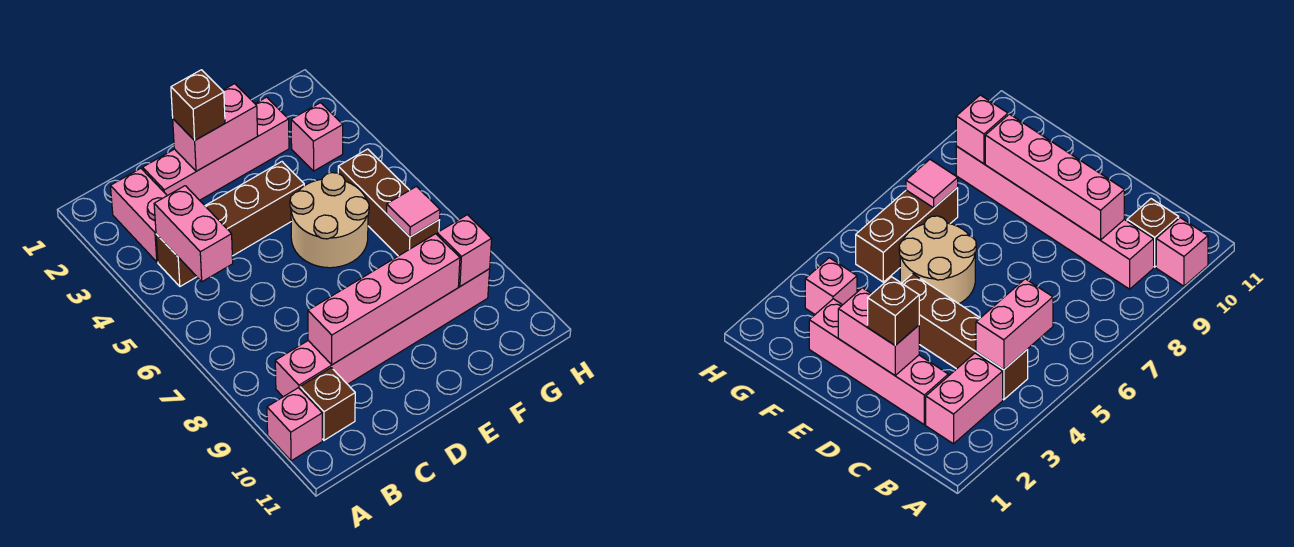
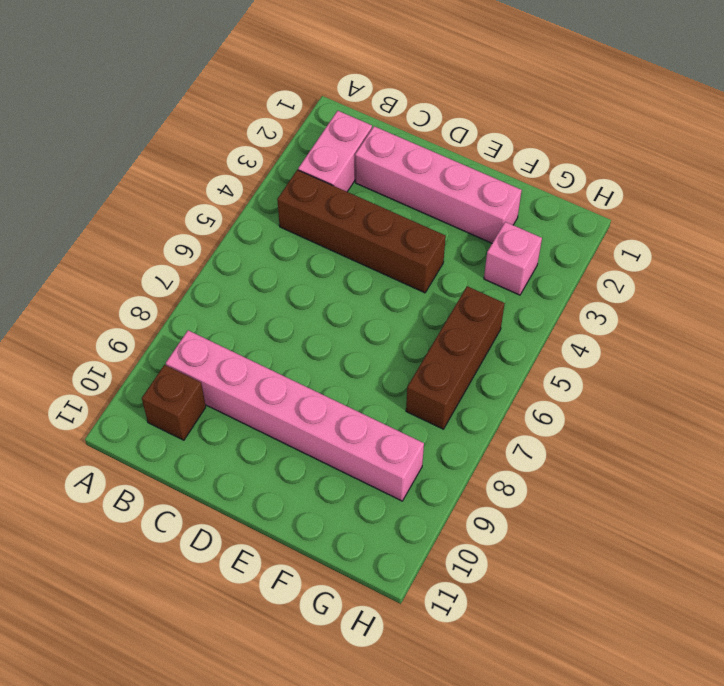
none -> pink 1x1 brick [267,388,322,461]
none -> tan 2x2 round brick [290,173,369,268]
none -> pink 1x2 brick [154,186,233,282]

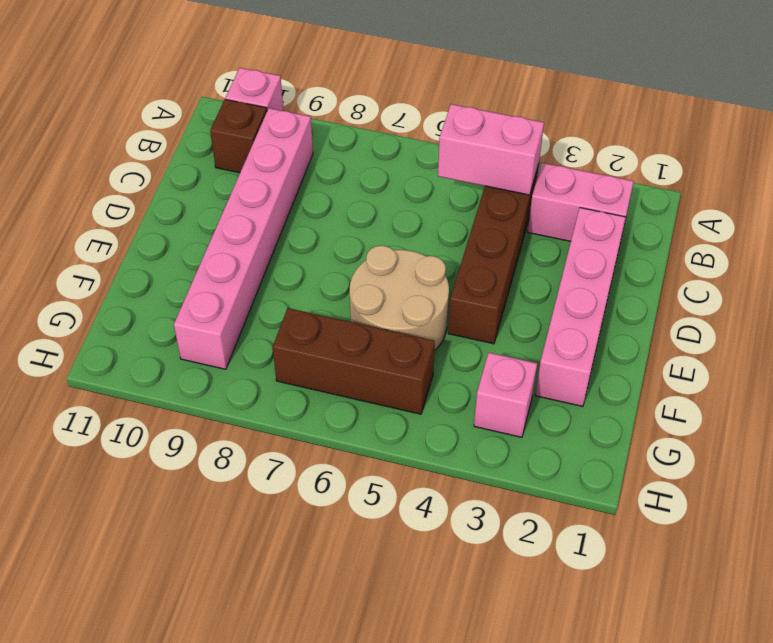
none -> pink 1x4 brick [308,234,460,365]
none -> pink 1x2 brick [173,84,258,171]
none -> pink 1x1 tile [387,186,440,237]

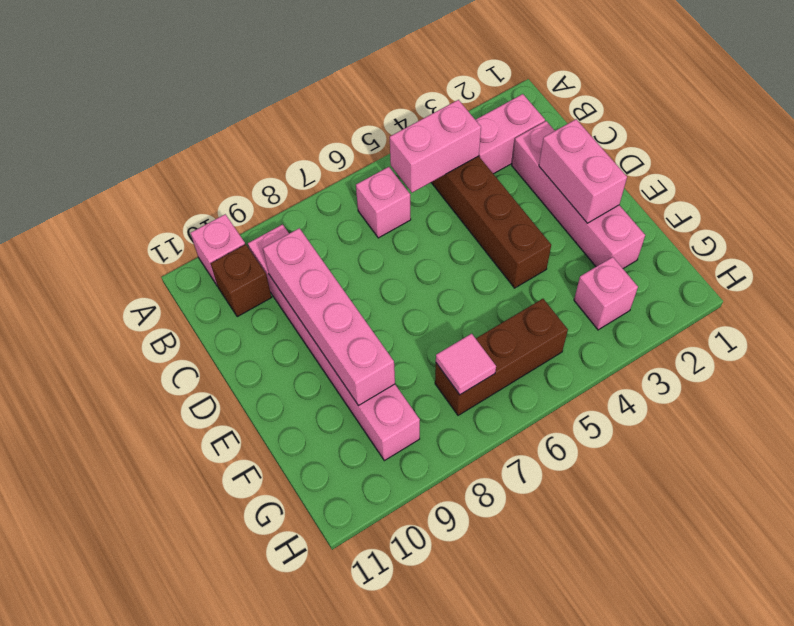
pink 1x1 brick [356,167,411,238] -> pink 1x1 brick moved to [437,215,492,286]
none -> tan 2x2 round brick [290,173,369,268]
none -> brown 1x1 brick [171,70,225,140]

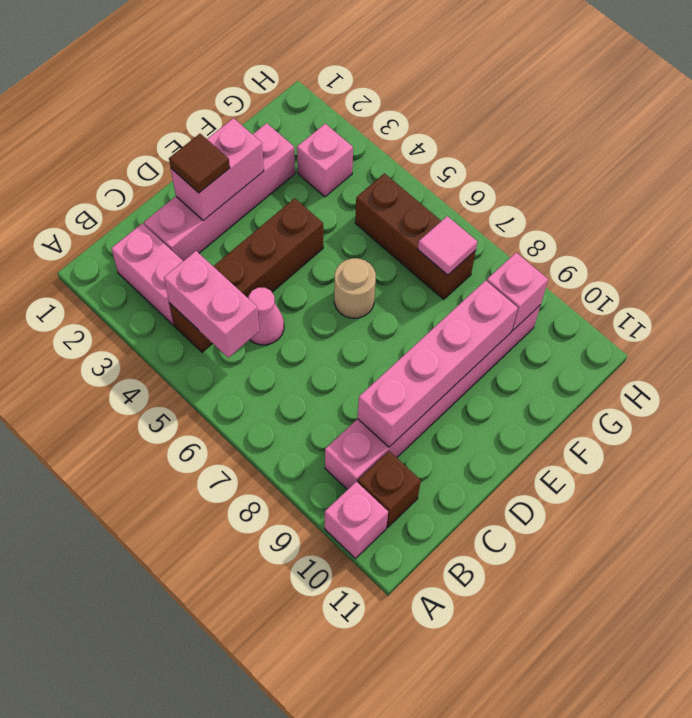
pink 1x1 cone [248,288,284,345] -> none
brown 1x1 tile [169,134,230,193] -> brown 1x1 brick [171,70,225,140]
tan 1x1 round brick [334,258,376,318] -> tan 2x2 round brick [290,173,369,268]

